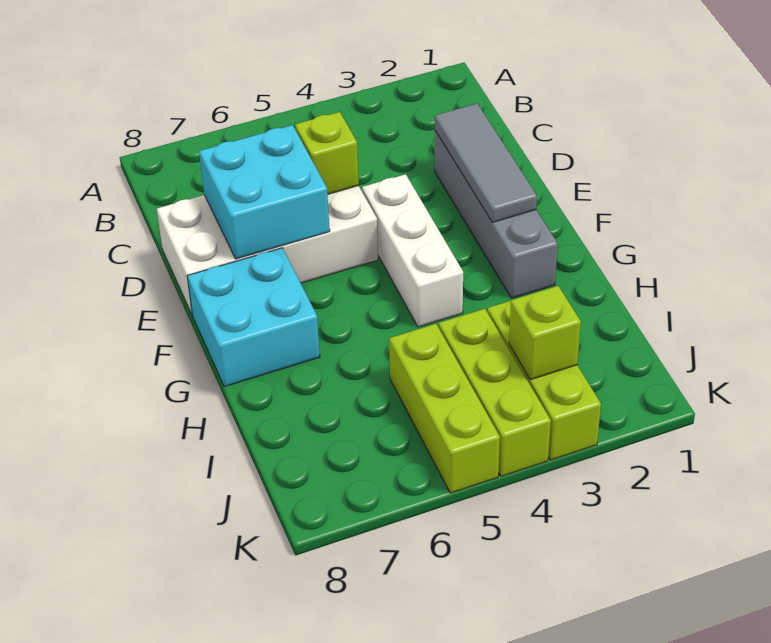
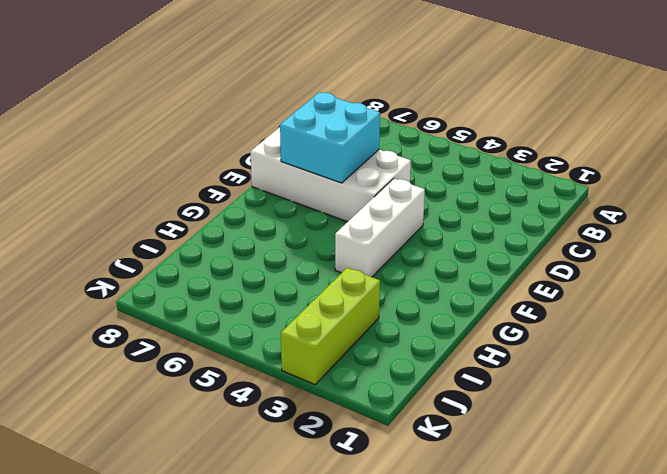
none -> grey 1x4 brick [435,131,558,298]
none -> cyan 2x2 brick [187,248,320,387]

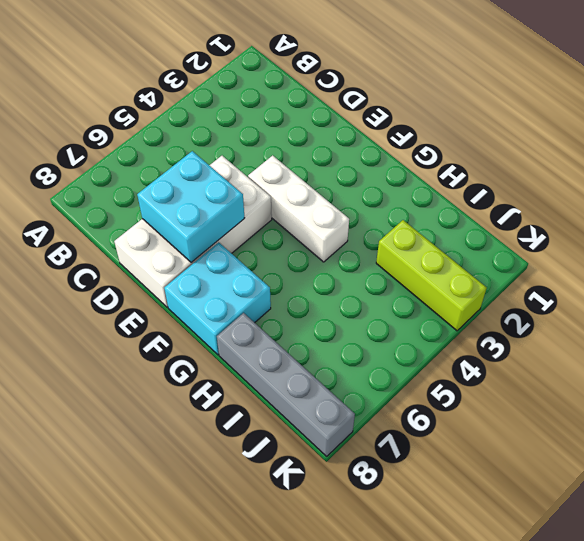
grey 1x4 brick [217,313,355,456] -> grey 1x4 brick moved to [435,131,558,298]
none -> lime 1x3 brick [439,309,551,476]
none -> lime 1x3 brick [389,324,500,493]

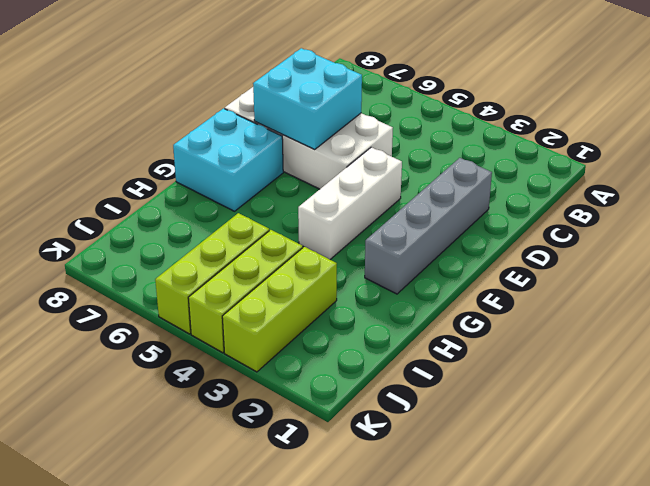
none -> grey 1x3 tile [435,104,537,222]
none -> lime 1x1 brick [295,112,359,194]

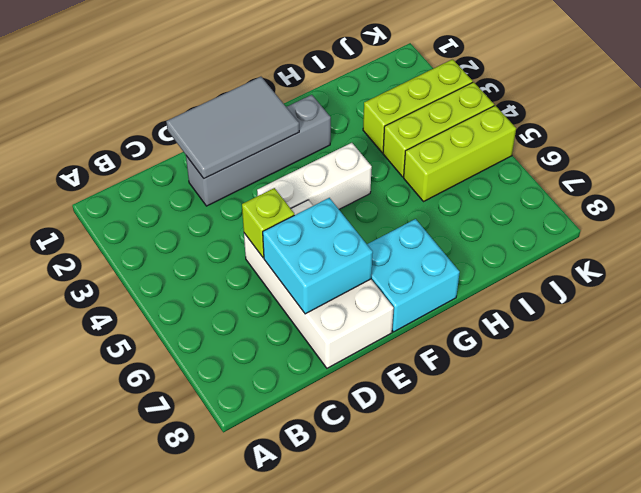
grey 2x3 tile [166,77,299,179] -> grey 1x3 tile [435,104,537,222]
none -> lime 1x1 brick [509,286,581,380]

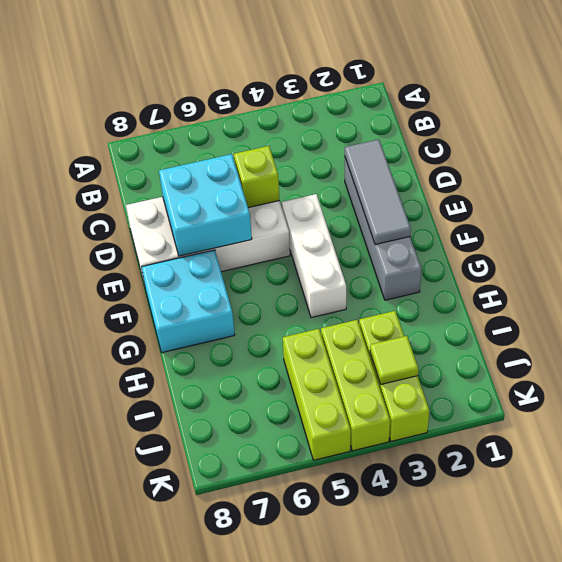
lime 1x1 tile [370,336,418,384] -> lime 1x1 brick [509,286,581,380]

